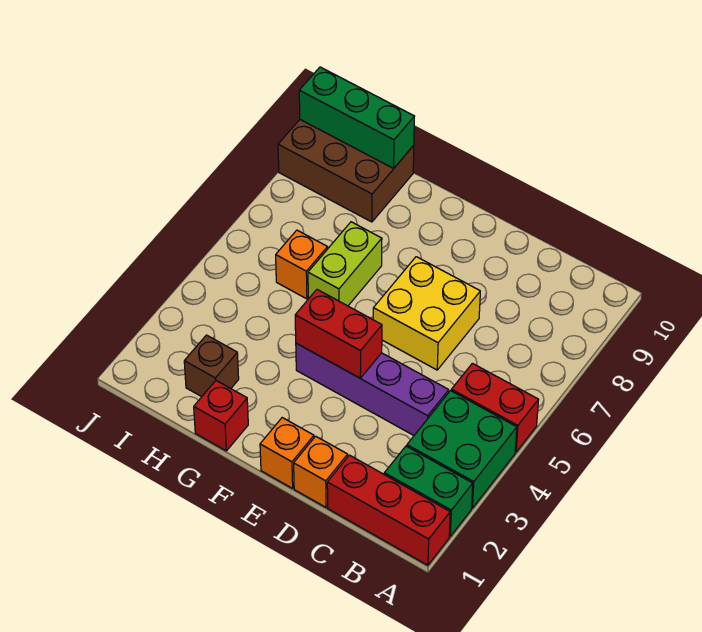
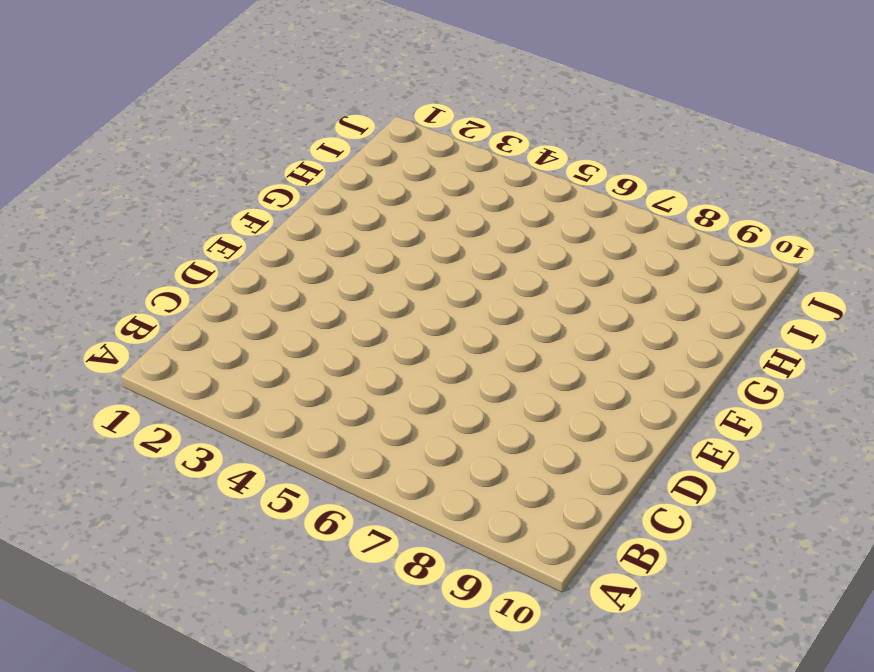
none -> red 1x3 brick [327,455,450,565]
none -> green 1x2 brick [384,446,473,536]
none -> green 2x2 brick [407,391,517,508]

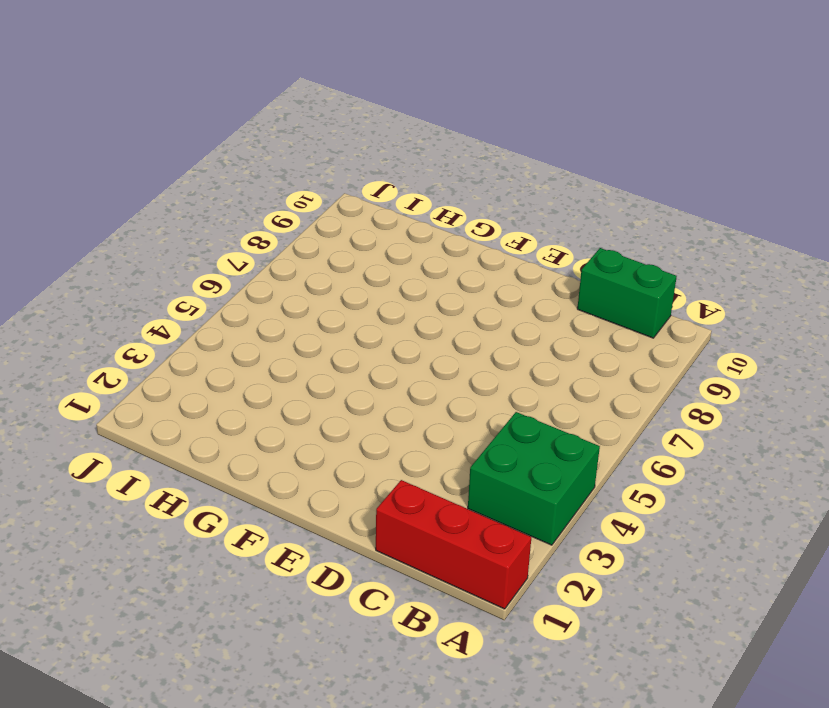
green 1x2 brick [577,248,677,338] -> green 1x2 brick moved to [384,446,473,536]
none -> red 1x2 brick [451,363,538,452]
none -> purple 1x4 brick [296,343,449,435]
none -> orange 1x1 brick [294,436,348,507]

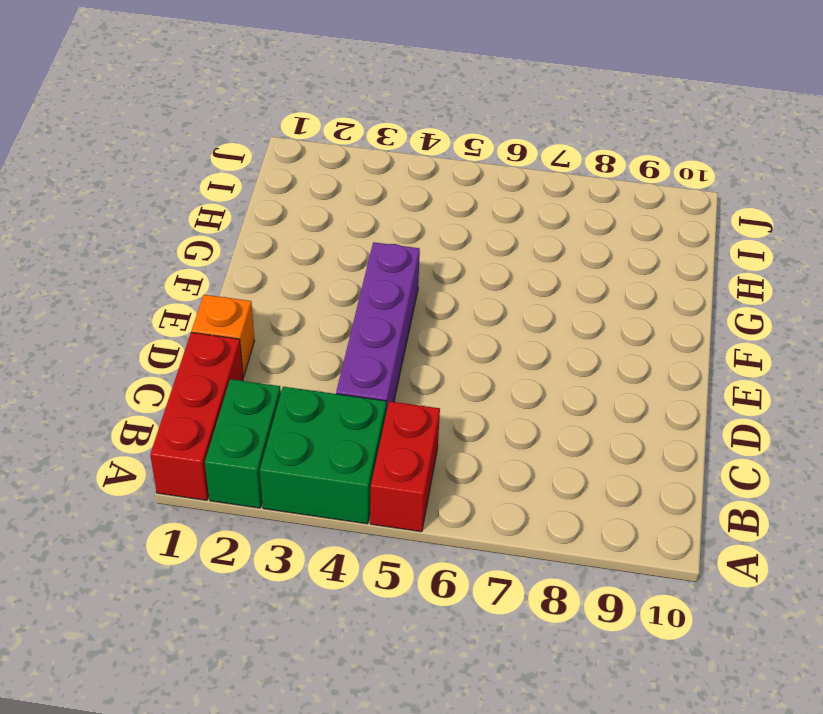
none -> yellow 2x2 brick [373,257,480,370]
none -> orange 1x1 brick [260,418,314,488]
none -> red 1x1 brick [194,381,248,451]

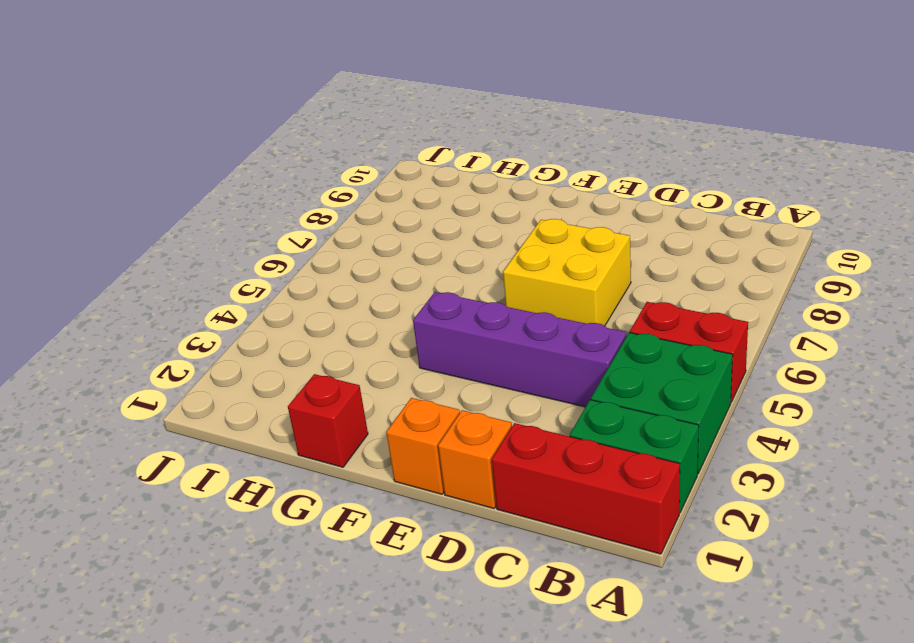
none -> lime 1x2 brick [308,222,382,306]
none -> brown 1x1 brick [184,335,239,397]
none -> orange 1x1 brick [276,230,328,299]

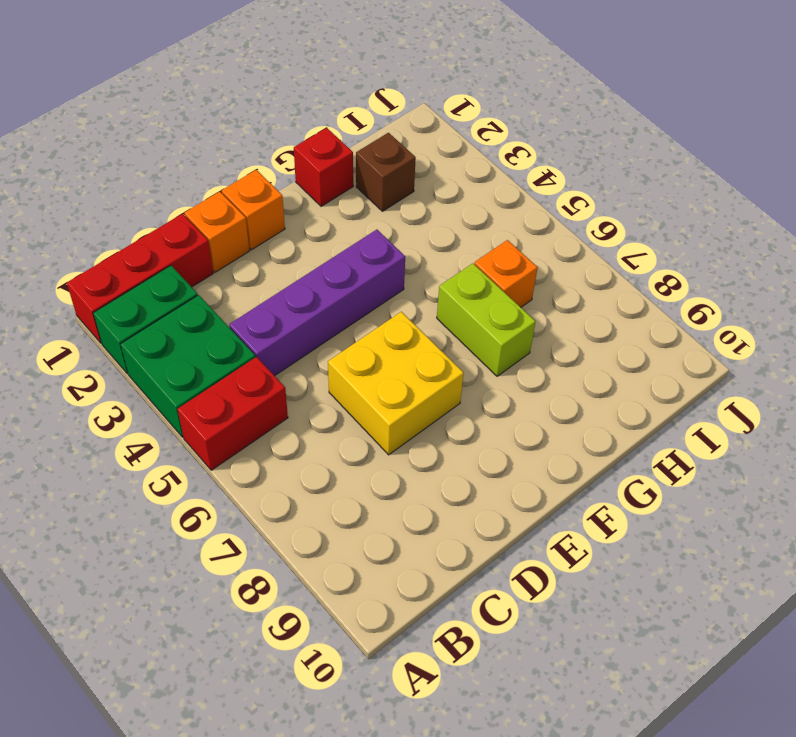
none -> brown 2x3 brick [278,120,414,222]
none -> red 1x2 brick [295,290,382,378]
none -> green 1x3 brick [299,67,415,168]

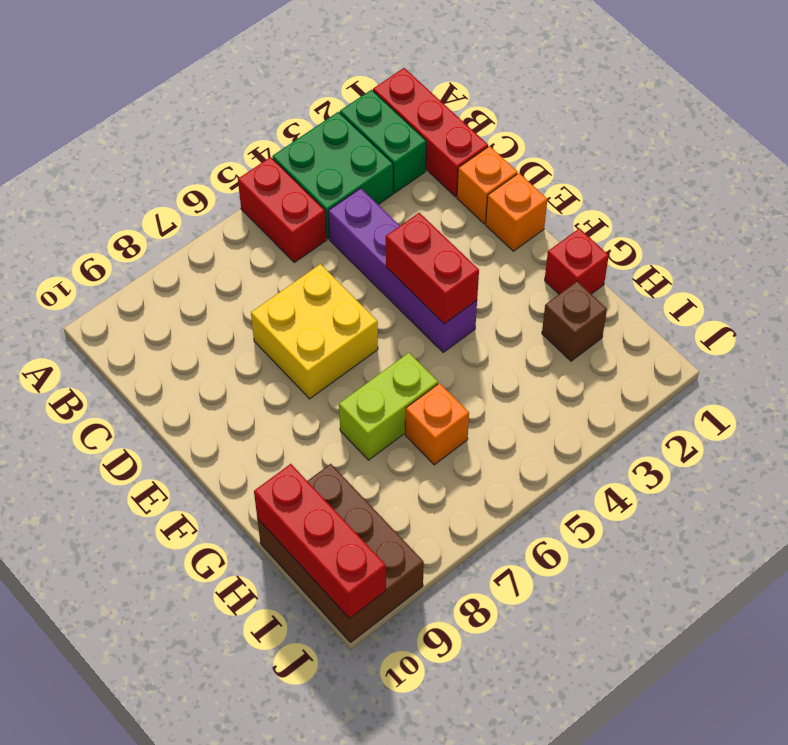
red 1x3 brick [254,464,386,619] -> green 1x3 brick [299,67,415,168]

